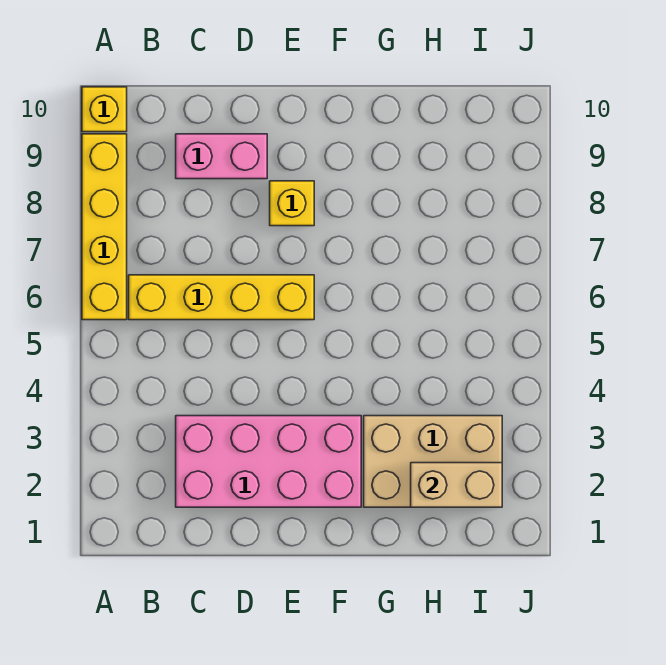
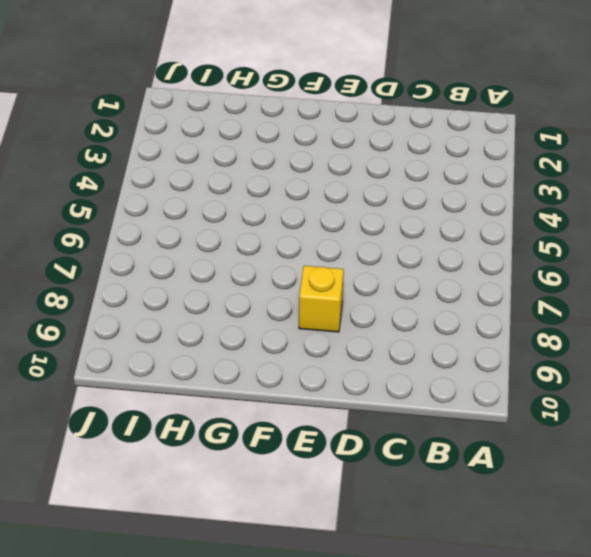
none -> yellow 1x4 brick [82,134,127,320]
none -> yellow 1x1 brick [82,87,127,132]

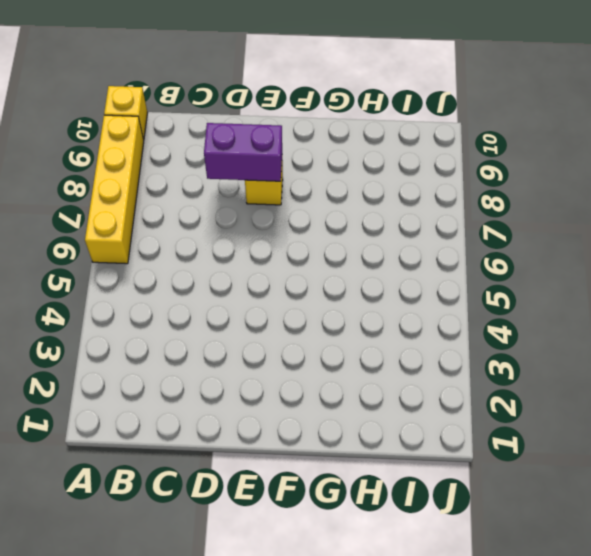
purple 1x2 brick [204,123,282,181] -> none
none -> yellow 1x4 brick [129,275,314,320]
none -> pink 2x4 brick [176,416,361,507]

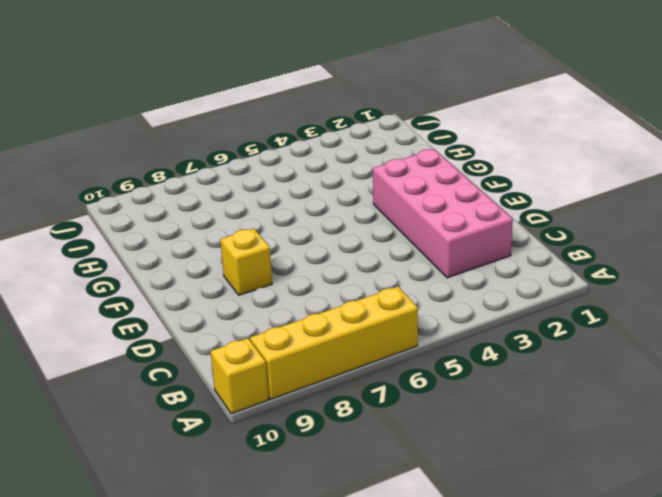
none -> yellow 1x4 brick [129,275,314,320]
none -> pink 1x2 brick [176,134,267,179]

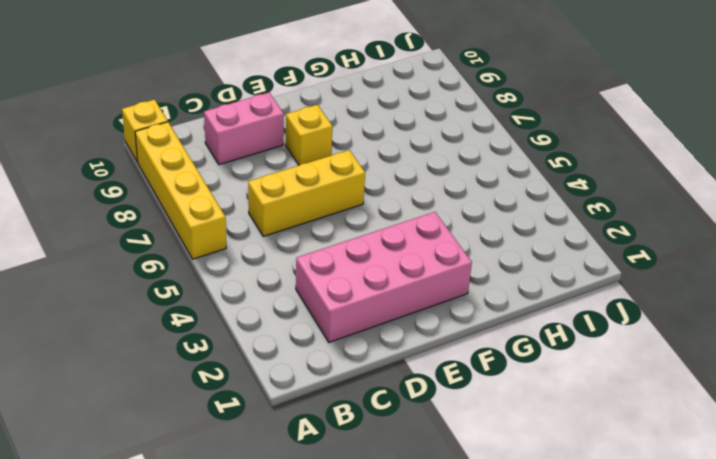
yellow 1x3 brick [248,150,365,236] -> yellow 1x4 brick [129,275,314,320]
none -> tan 2x3 brick [364,416,502,507]
none -> tan 1x2 brick [411,463,502,507]

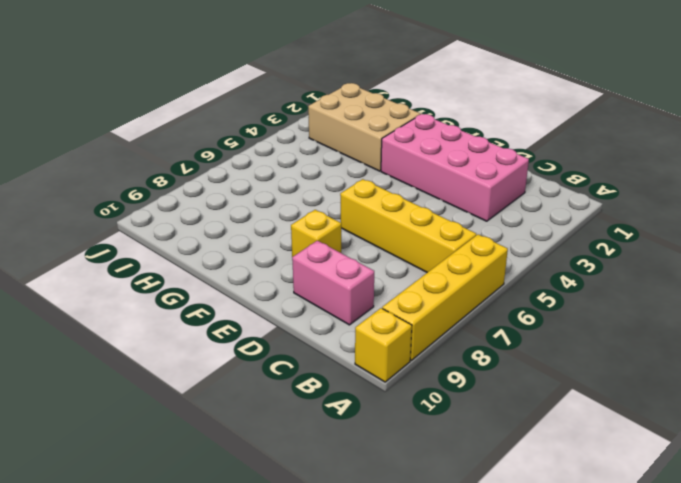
none -> tan 1x2 brick [411,463,502,507]

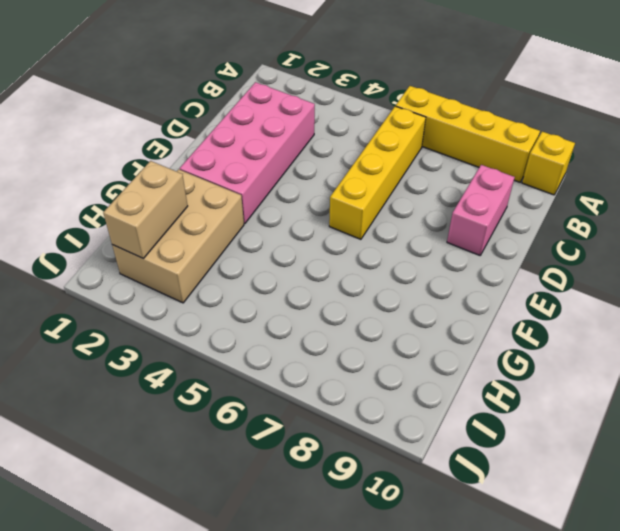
none -> yellow 1x1 brick [270,181,314,226]

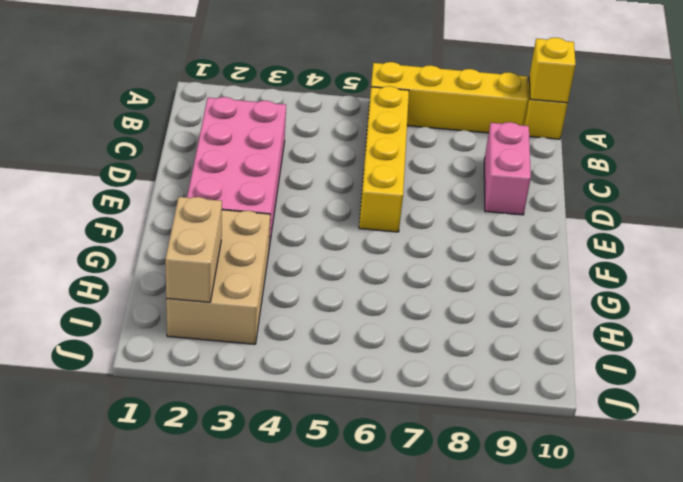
yellow 1x1 brick [529,38,576,103] -> yellow 1x1 brick moved to [270,181,314,226]

